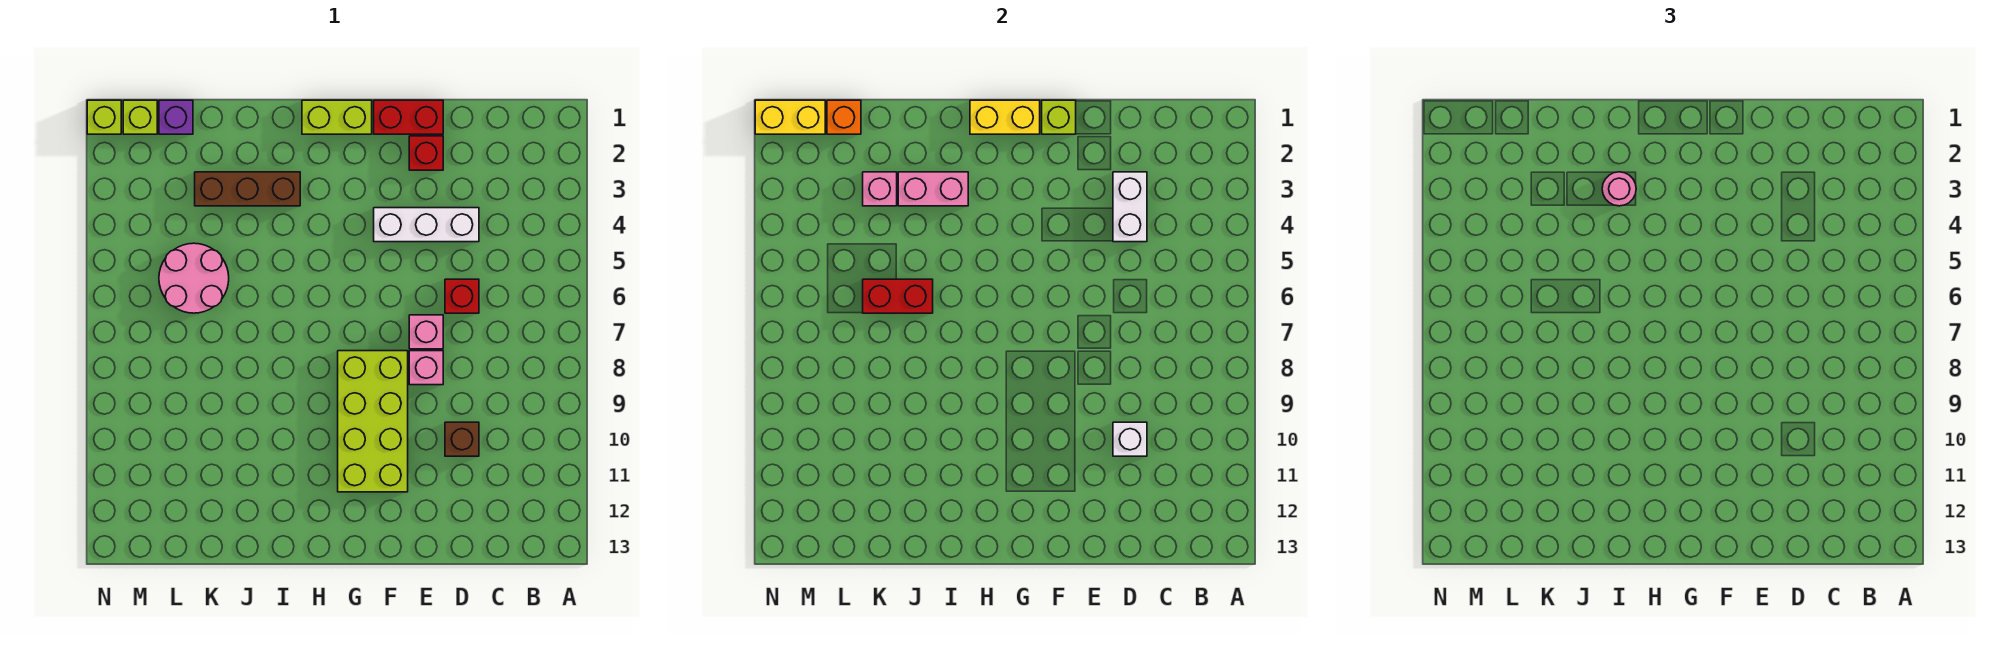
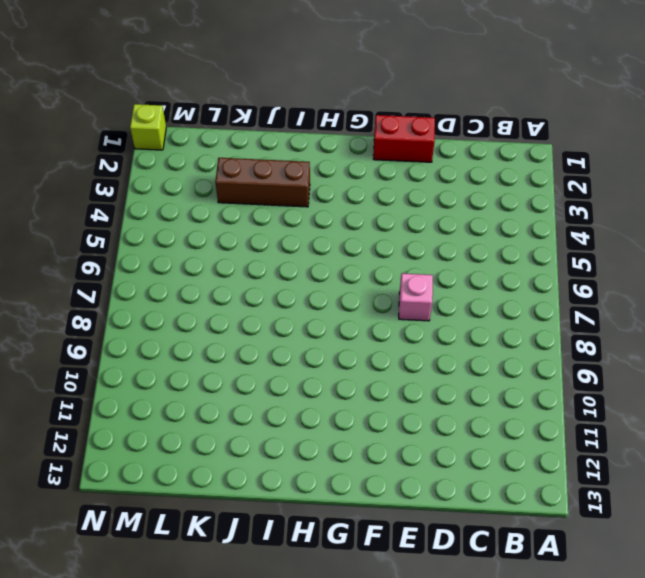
none -> white 1x3 brick [374,208,479,242]
none -> red 1x1 brick [445,279,479,313]
none -> brown 1x1 brick [445,422,479,456]

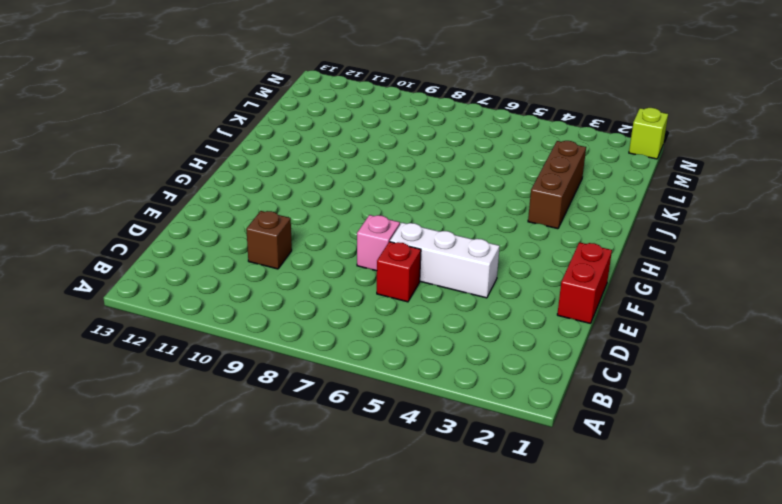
white 1x3 brick [390,223,500,298] -> white 1x3 brick turned to [374,208,479,242]
none -> red 1x1 brick [409,136,443,170]
none -> pink 1x1 brick [409,351,443,385]
none -> lime 2x4 brick [338,351,408,492]

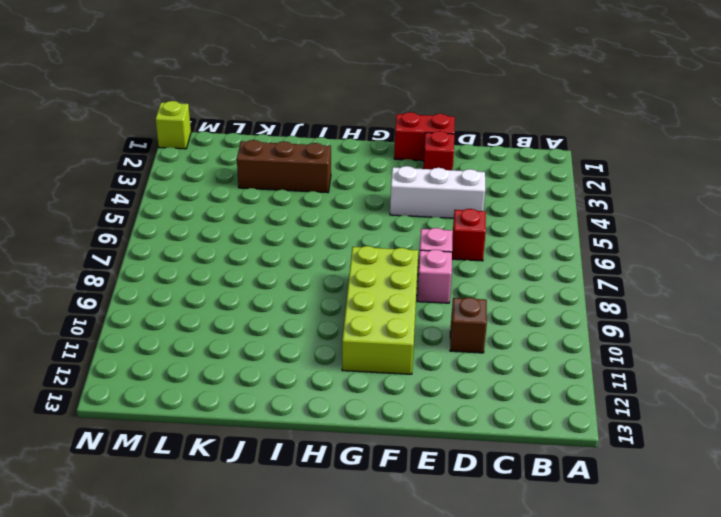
none -> lime 1x2 brick [302,100,372,134]
none -> pink 2x2 round brick [159,243,229,313]
none -> purple 1x1 brick [159,100,193,134]

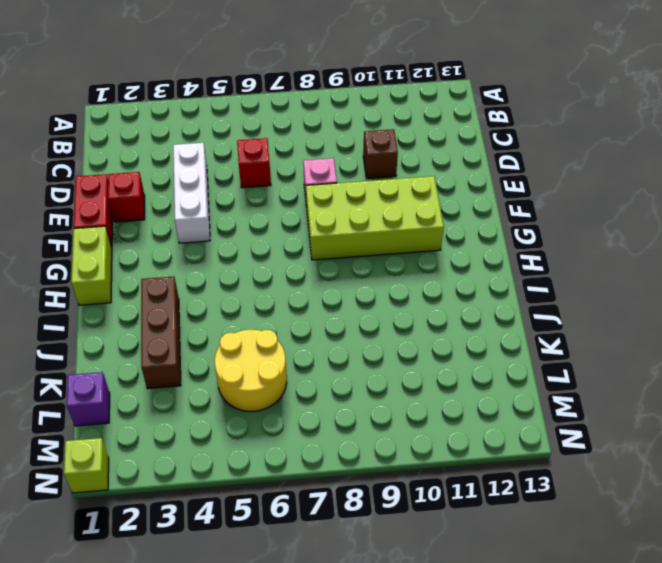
yellow 2x2 round brick [215,330,287,411] -> pink 2x2 round brick [159,243,229,313]
none -> pink 1x1 brick [409,315,443,349]
none -> lime 1x1 brick [123,100,157,134]
none -> white 1x2 brick [1113,172,1147,242]

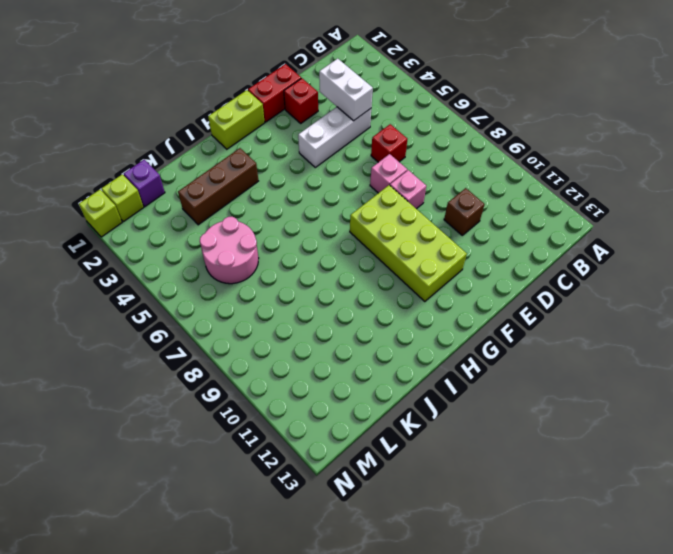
none -> white 1x1 brick [1113,422,1147,456]
none -> lime 1x1 brick [1042,100,1076,134]
none -> yellow 1x2 brick [970,100,1040,134]

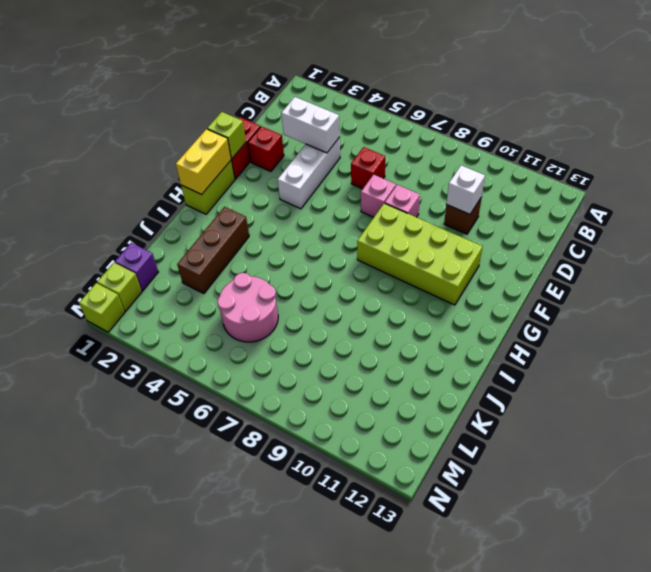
none -> pink 1x2 brick [898,172,968,206]
none -> red 1x2 brick [863,279,933,313]
none -> pink 1x1 brick [863,172,897,206]

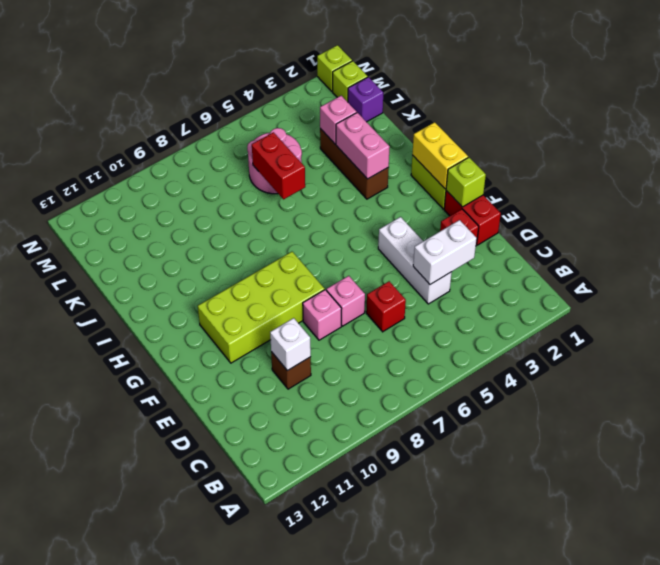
none -> orange 1x1 brick [827,100,861,134]
none -> yellow 1x2 brick [755,100,825,134]
none -> pink 1x1 round brick [1602,172,1636,206]

